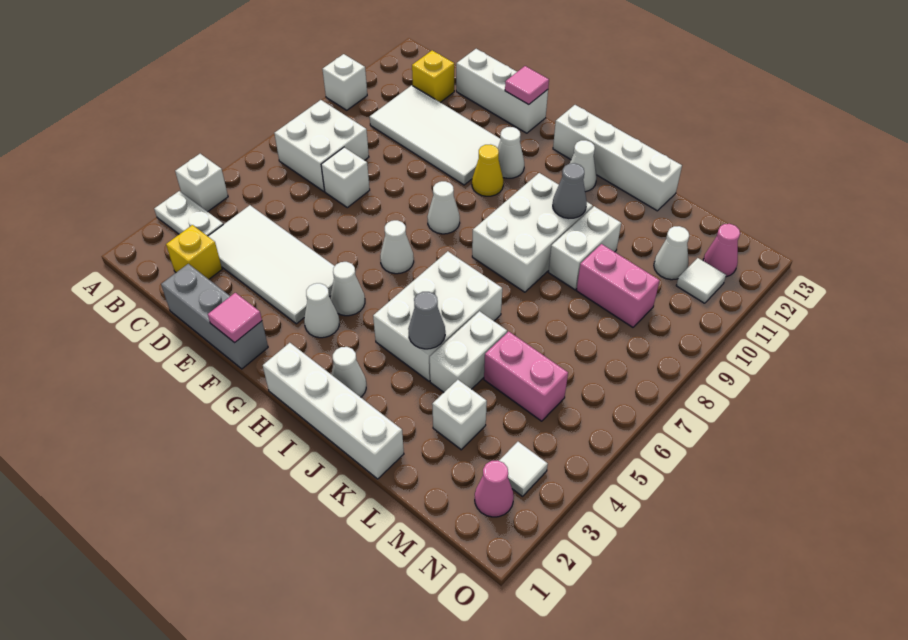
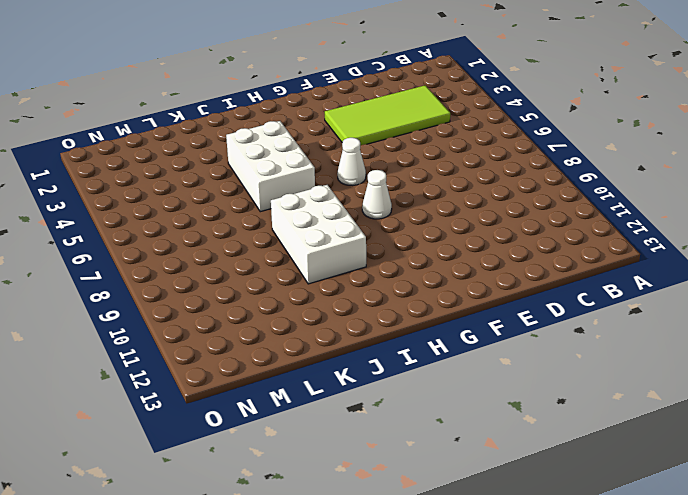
lime 2x4 tile [325,85,450,146] -> white 2x4 tile [208,205,335,324]
none -> white 1x2 plate [154,191,223,236]
none -> white 1x1 brick [175,154,228,212]
none -> white 1x1 brick [323,54,367,110]
none -> white 2x2 brick [274,100,369,191]

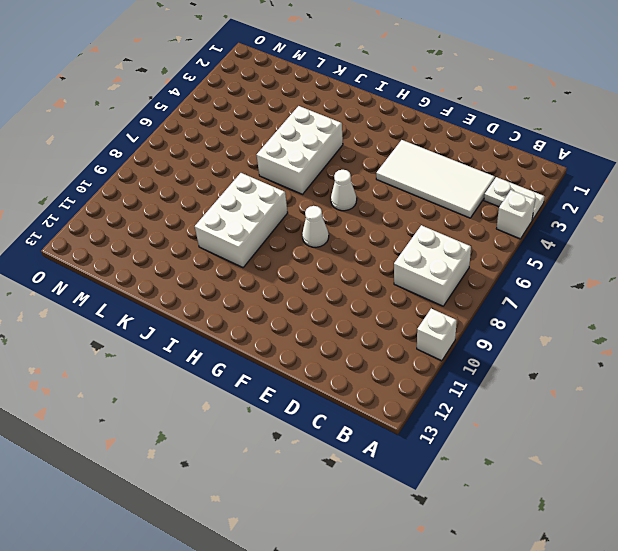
none -> yellow 1x1 brick [166,225,222,279]
none -> white 2x4 tile [370,85,501,185]
none -> yellow 1x1 brick [412,50,454,102]
none -> grey 1x3 brick [161,264,268,369]

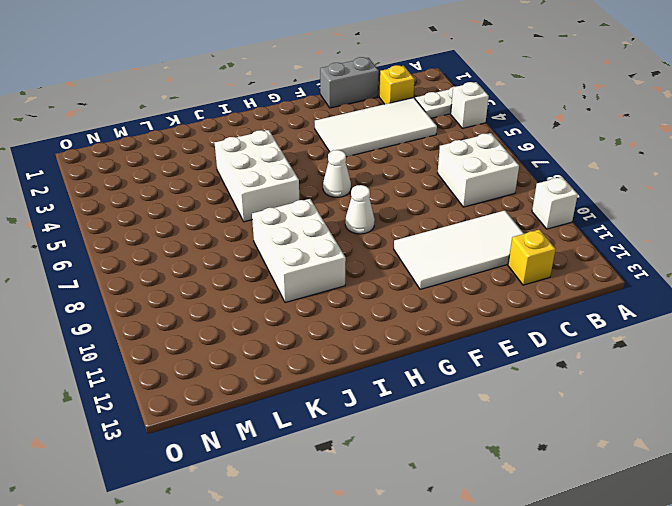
grey 1x2 brick [320,57,379,108] -> grey 1x3 brick [161,264,268,369]
none -> white 1x1 brick [321,147,370,208]
none -> white 1x3 brick [456,49,548,133]
none -> white 1x1 cone [304,283,339,338]
none -> white 1x1 cone [330,262,365,316]

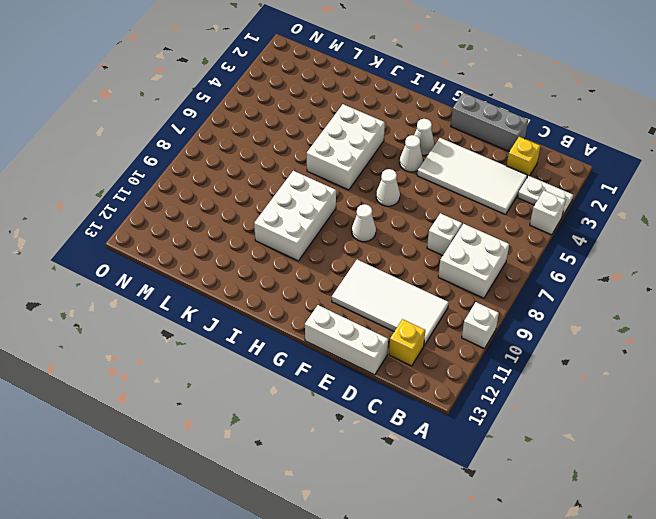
none -> yellow 1x1 cone [472,145,503,196]
none -> white 1x1 cone [498,127,524,178]
none -> white 1x4 brick [263,343,404,479]
none -> white 1x4 brick [553,105,682,211]

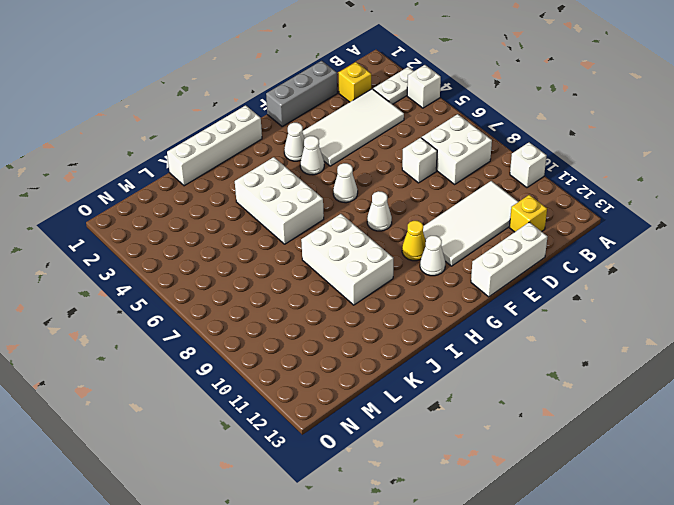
none -> white 1x4 brick [553,105,682,211]
none -> white 1x1 cone [331,347,366,397]
none -> white 1x1 cone [570,140,597,192]
none -> white 1x2 brick [430,311,507,392]

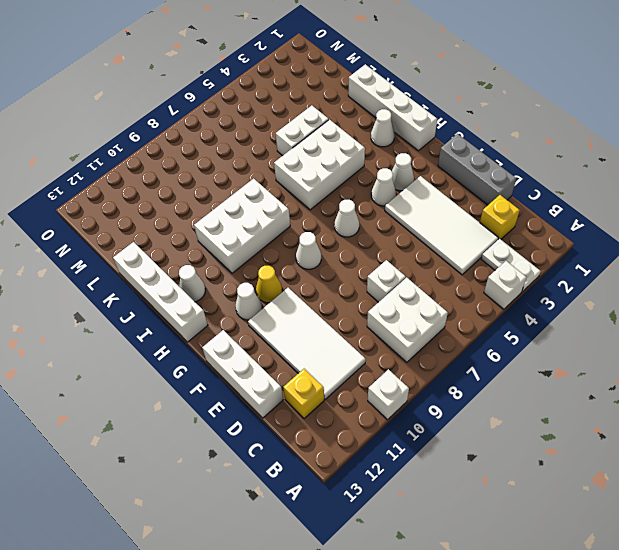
none -> white 1x2 brick [549,206,621,290]
none -> white 1x1 brick [432,380,487,450]
none -> pink 1x2 brick [484,331,568,421]
none -> pink 1x2 brick [576,244,660,327]

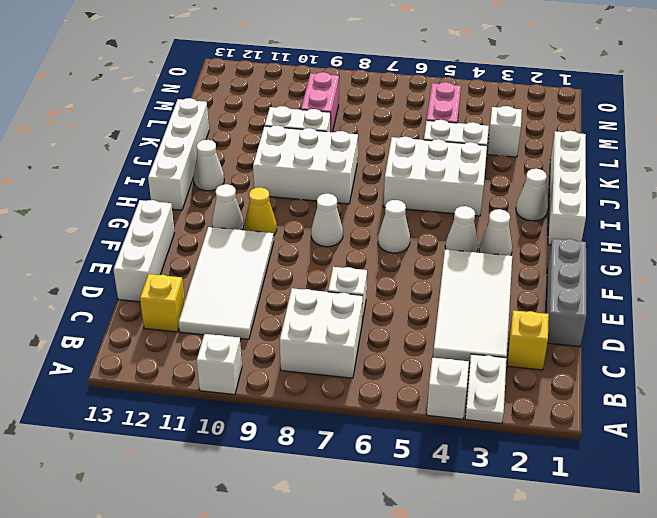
none -> white 1x1 cone [654,226,689,280]
none -> pink 1x1 cone [475,460,514,517]
none -> white 1x1 tile [499,442,548,496]
none -> white 1x1 tile [676,258,726,303]

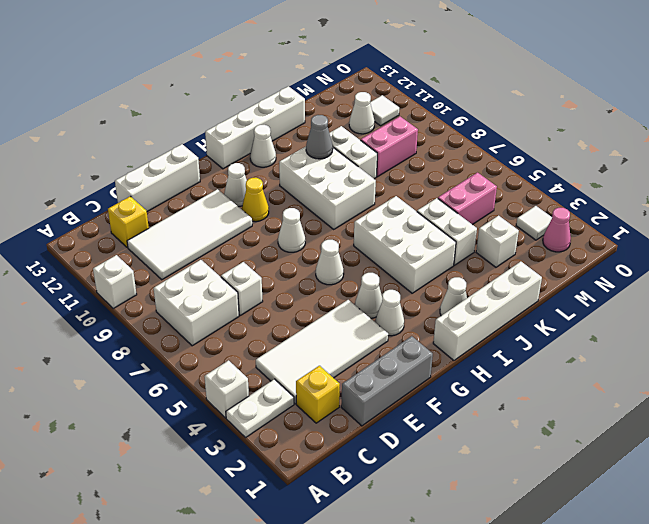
none -> pink 1x1 cone [703,224,740,277]
none -> pink 1x1 tile [208,293,262,343]
none -> pink 1x1 tile [505,66,549,105]
none -> grey 1x1 cone [408,292,445,349]

